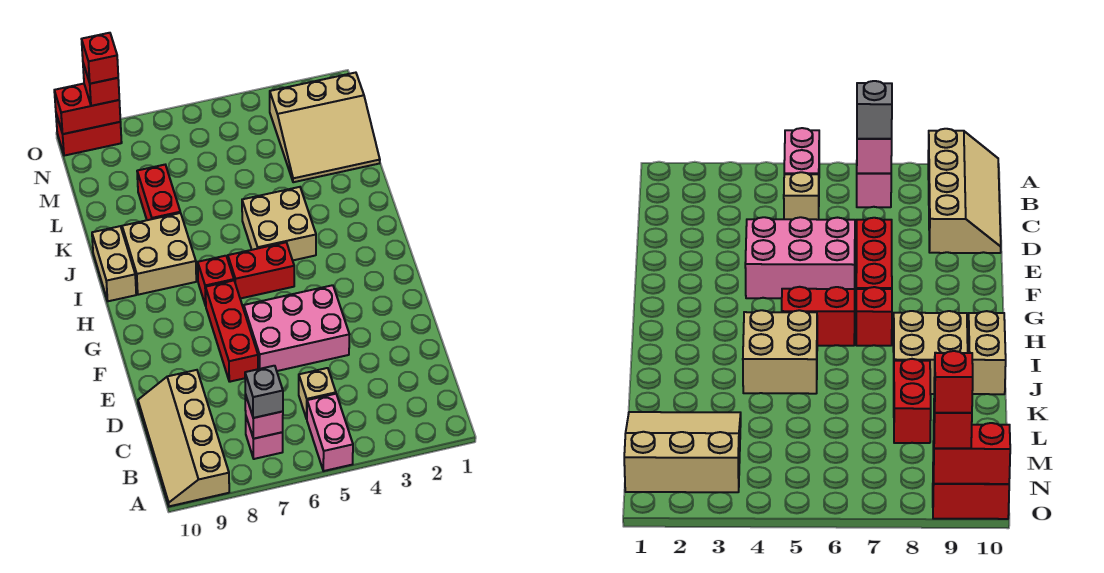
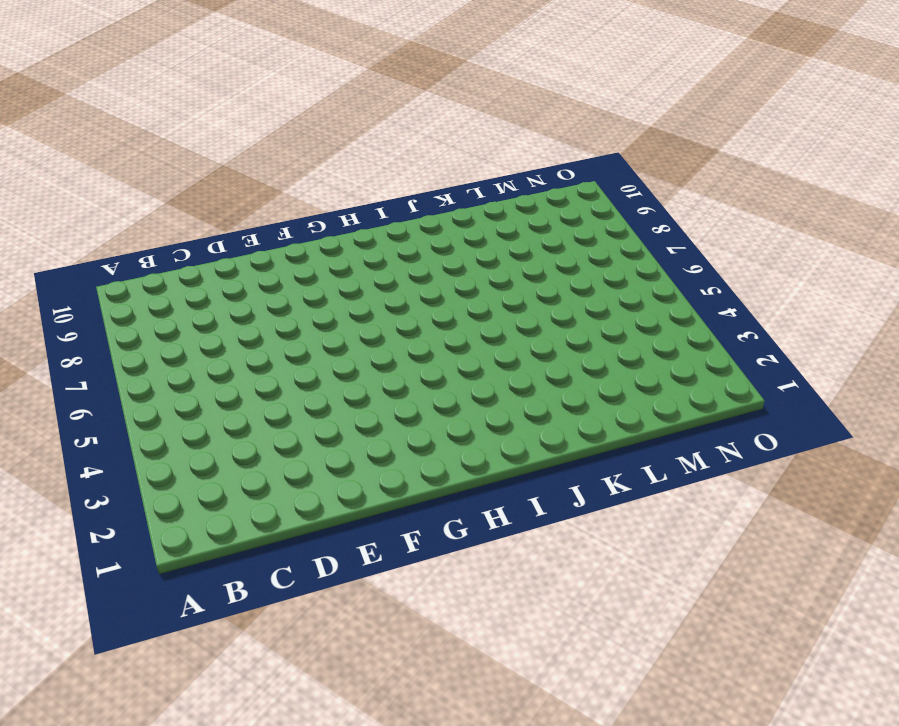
none -> pink 1x2 brick [307,394,353,471]
none -> tan 2x4 slope [138,370,229,506]
none -> pink 1x1 brick [246,417,283,459]

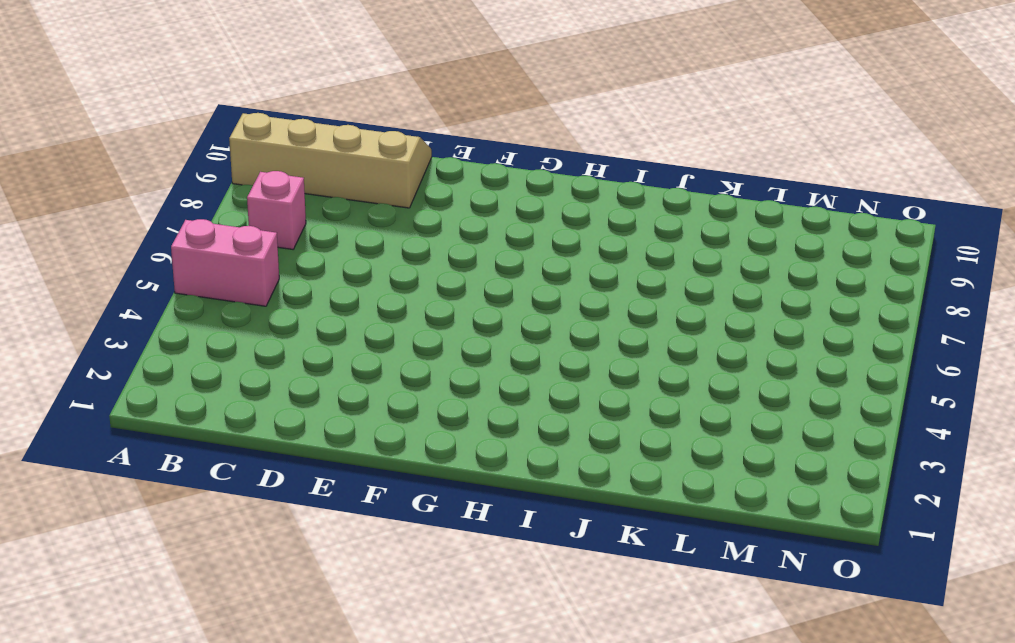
none -> tan 1x1 brick [299,368,336,419]
none -> pink 2x3 brick [244,285,349,371]
none -> red 1x3 brick [206,281,258,382]

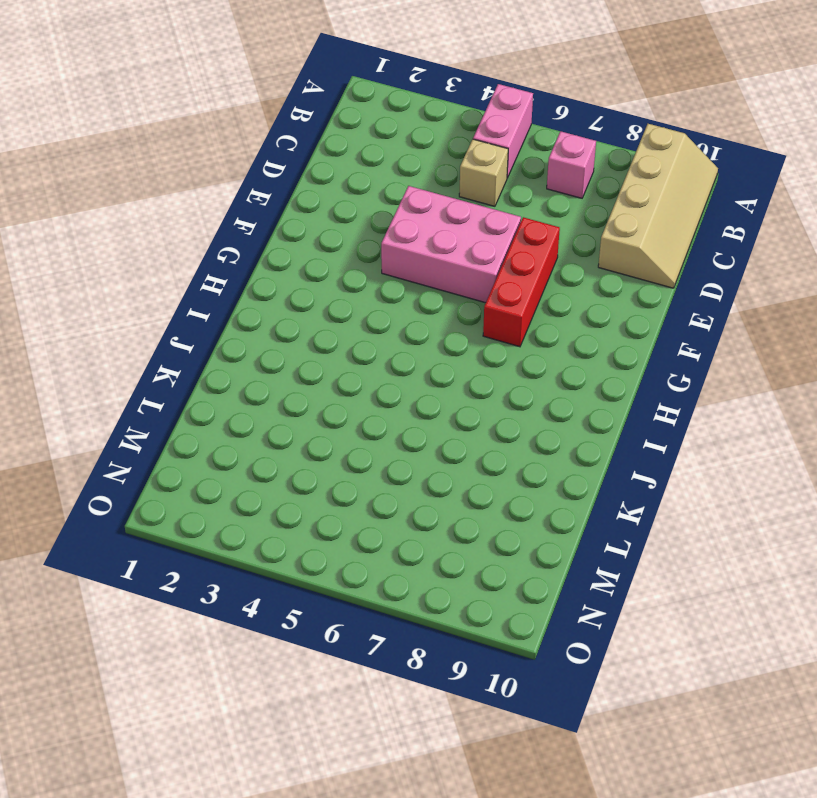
none -> red 1x2 brick [228,242,294,299]
none -> red 1x1 brick [198,256,234,306]
none -> tan 2x2 brick [242,187,316,260]

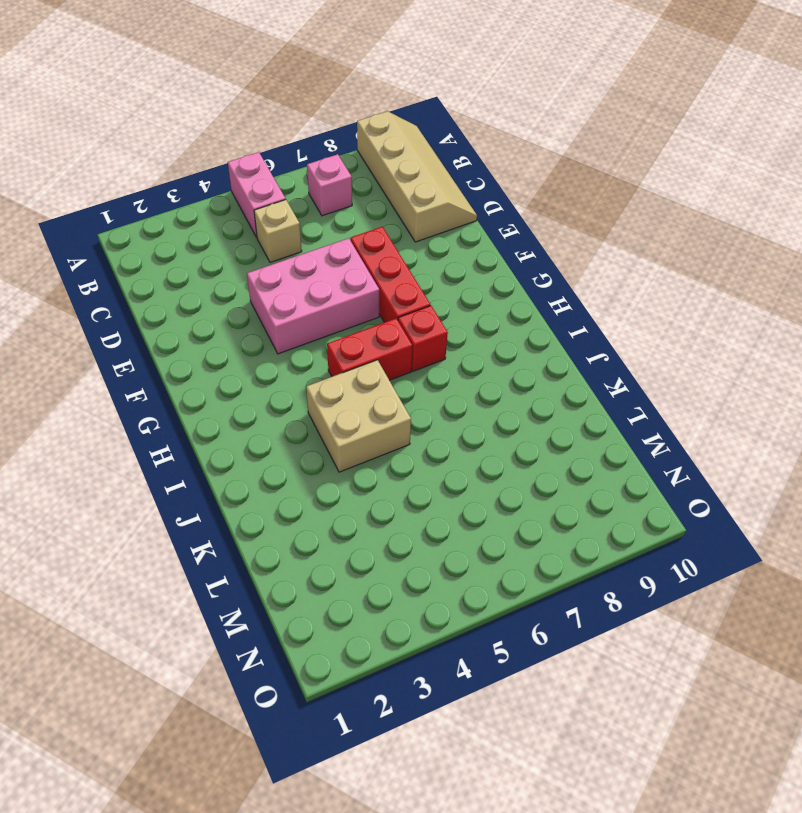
none -> tan 2x2 brick [122,213,196,295]
none -> tan 1x2 brick [92,226,136,301]
none -> red 1x2 brick [137,165,180,220]

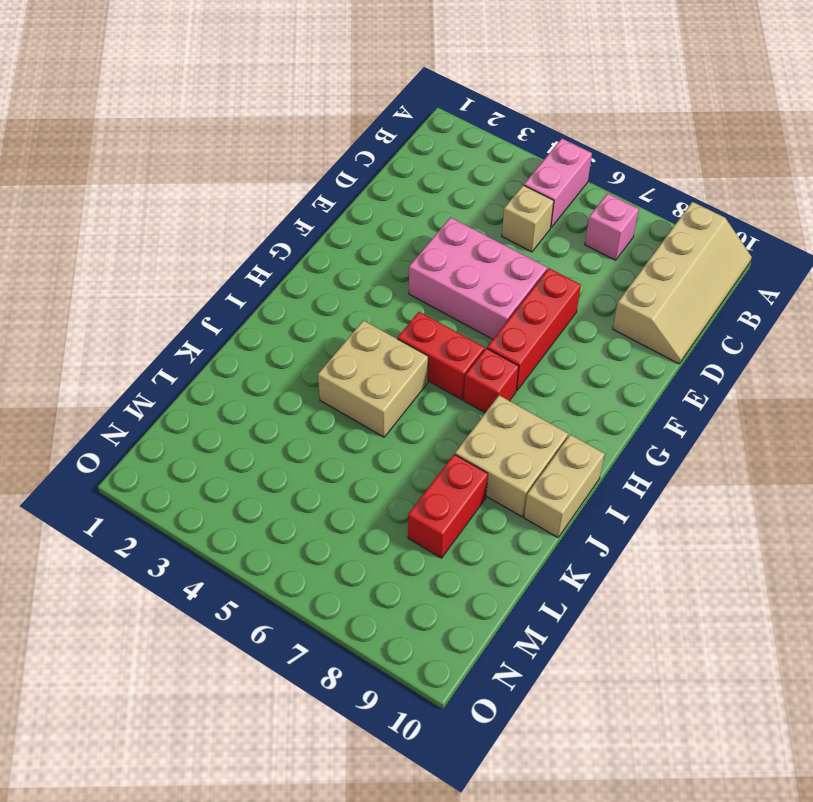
none -> tan 3x3 slope [270,73,380,182]
none -> red 1x2 brick [56,114,122,156]
none -> pink 1x1 brick [245,394,283,439]

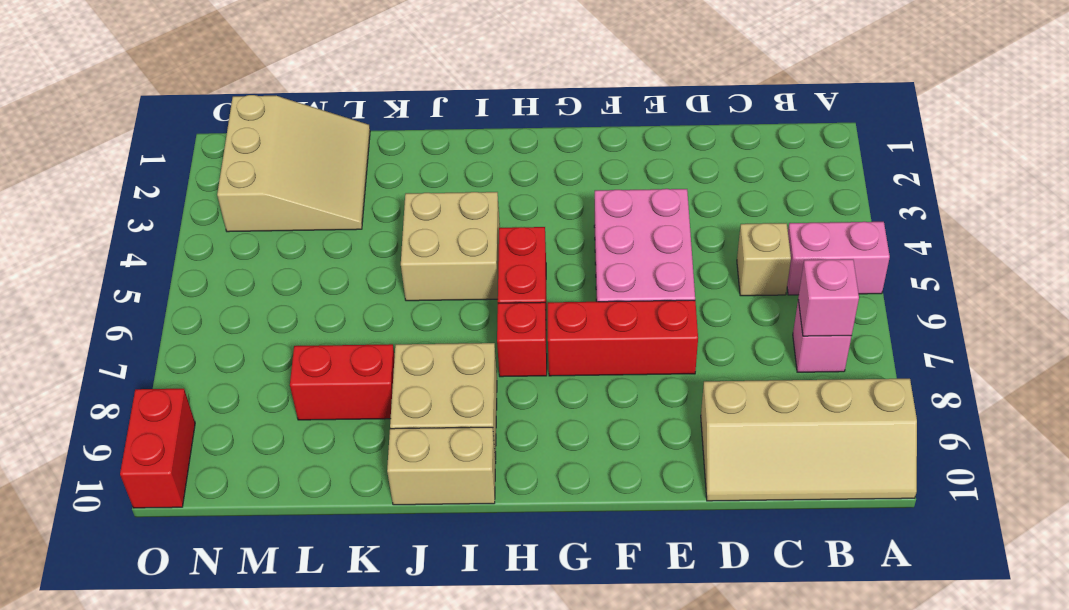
none -> red 1x2 brick [54,84,120,134]
none -> grey 1x1 brick [245,366,283,418]
none -> red 1x1 brick [83,64,119,106]

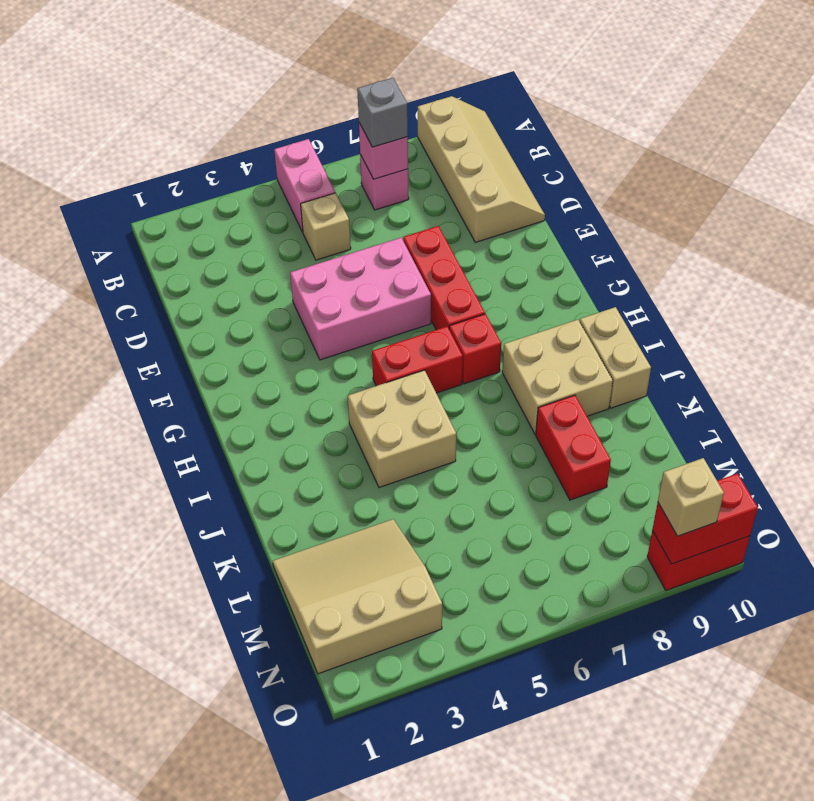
tan 1x1 brick [658,458,724,536] -> red 1x1 brick [83,64,119,106]
none -> red 1x1 brick [82,33,118,84]

